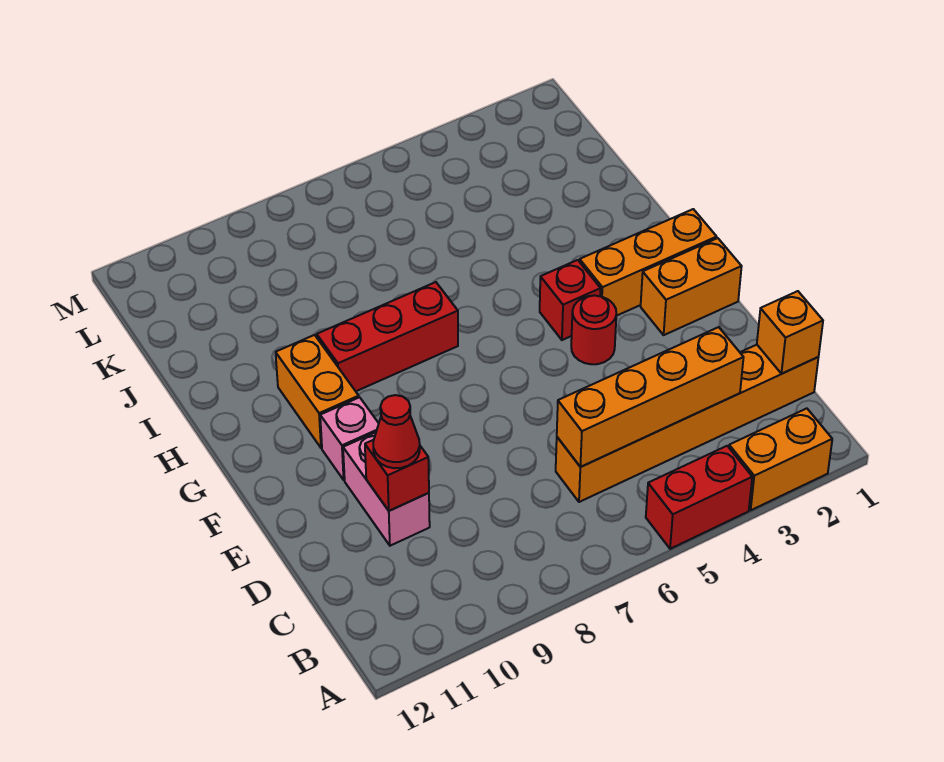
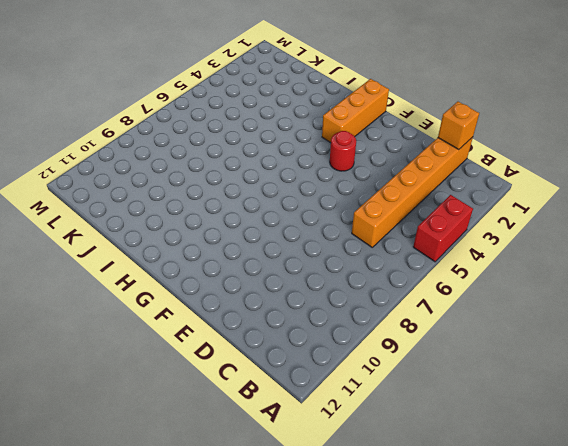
none -> orange 1x2 brick [729,408,832,510]
none -> pink 1x2 brick [343,432,430,546]
none -> orange 1x2 brick [641,238,742,335]

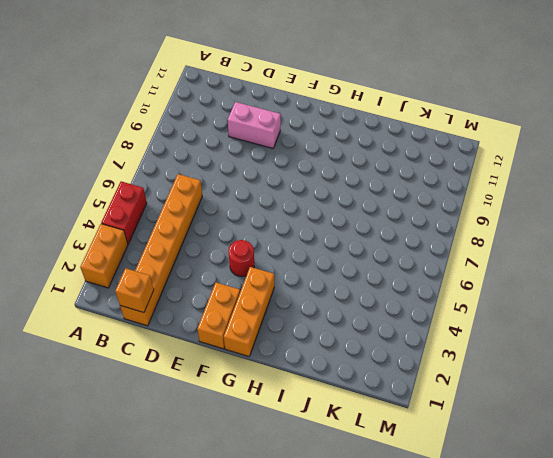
none -> pink 1x1 brick [320,397,379,480]
none -> red 1x1 brick [540,260,601,340]
none -> orange 1x2 brick [276,335,359,448]

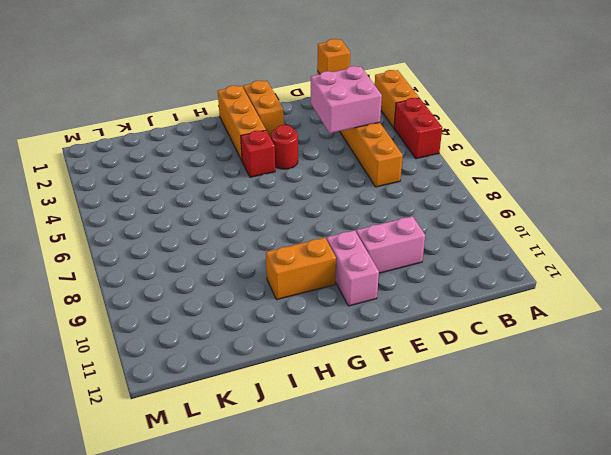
pink 2x2 brick [311,66,382,133] -> orange 1x4 brick [557,327,744,467]
pink 1x2 brick [327,230,379,306] -> pink 1x1 brick [320,397,379,480]
none -> red 1x3 brick [317,282,458,391]
none -> red 1x1 brick [365,440,429,511]
none -> red 1x1 cone [373,395,420,468]

